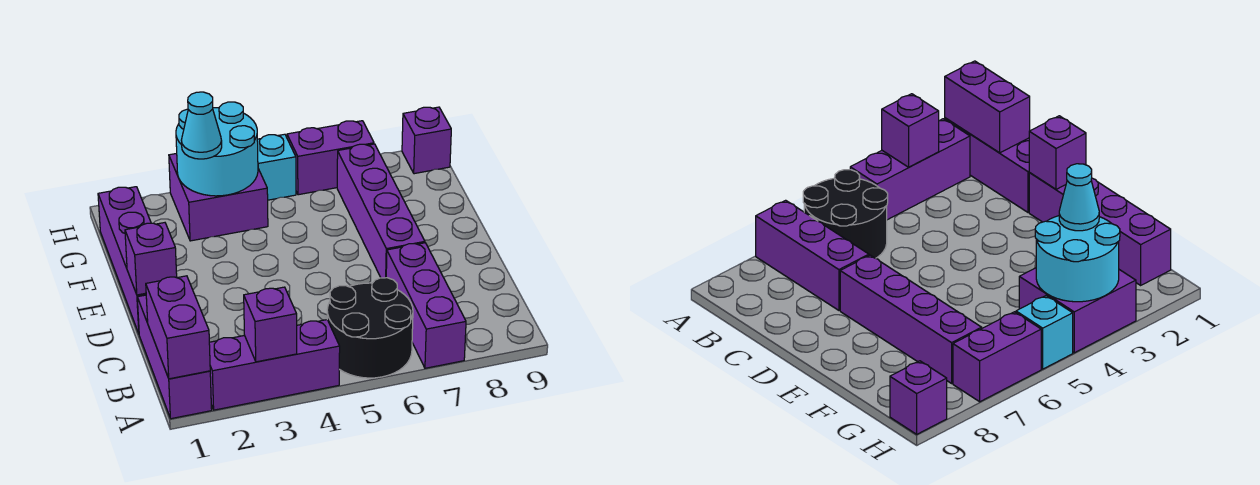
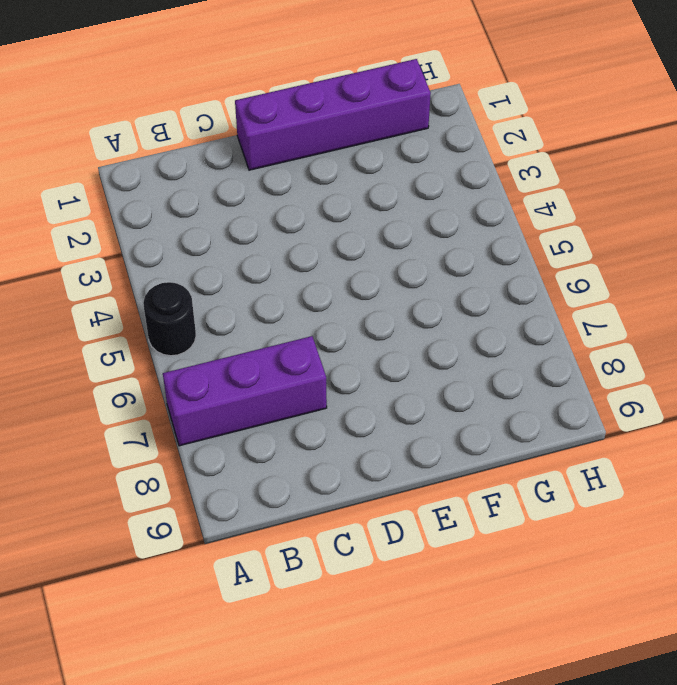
black 1x1 round brick [143,282,196,356] -> black 2x2 round brick [327,278,413,378]
none -> purple 1x3 brick [137,295,212,419]
none -> purple 1x3 brick [209,320,340,410]
none -> purple 1x4 brick [337,144,425,278]

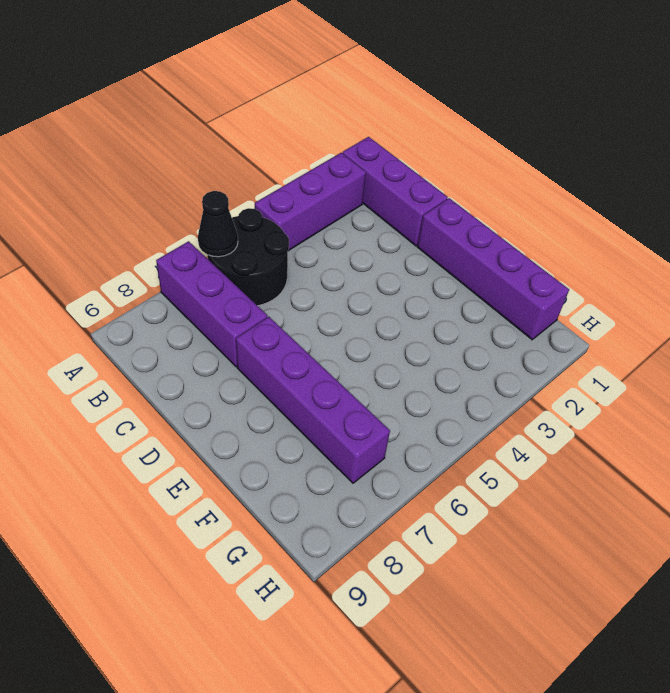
black 1x1 cone [198,191,238,257] -> none
none -> purple 2x2 brick [169,153,268,241]
none -> cyan 1x1 brick [257,134,296,200]
none -> purple 1x2 brick [287,121,374,195]

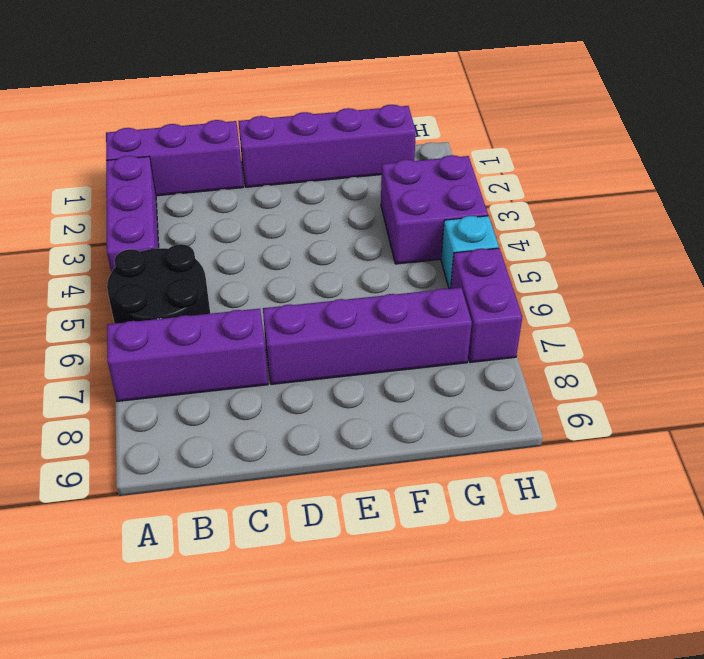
none -> purple 1x1 brick [402,107,451,174]
none -> purple 1x2 brick [146,276,210,379]
none -> purple 1x1 brick [244,287,297,362]

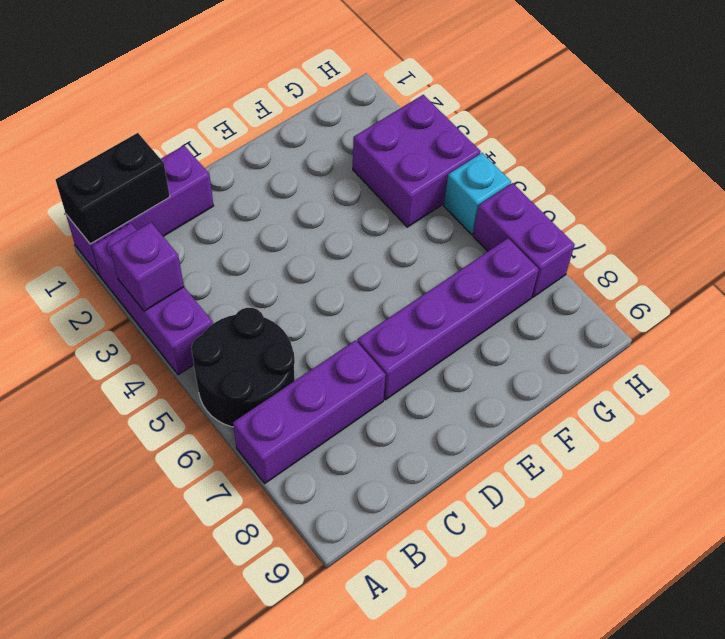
black 1x2 brick [55,133,170,244] -> purple 1x2 brick [146,276,210,379]
none -> purple 1x4 brick [98,187,151,333]
none -> purple 1x1 brick [402,107,451,174]
none -> purple 1x1 brick [125,223,177,295]

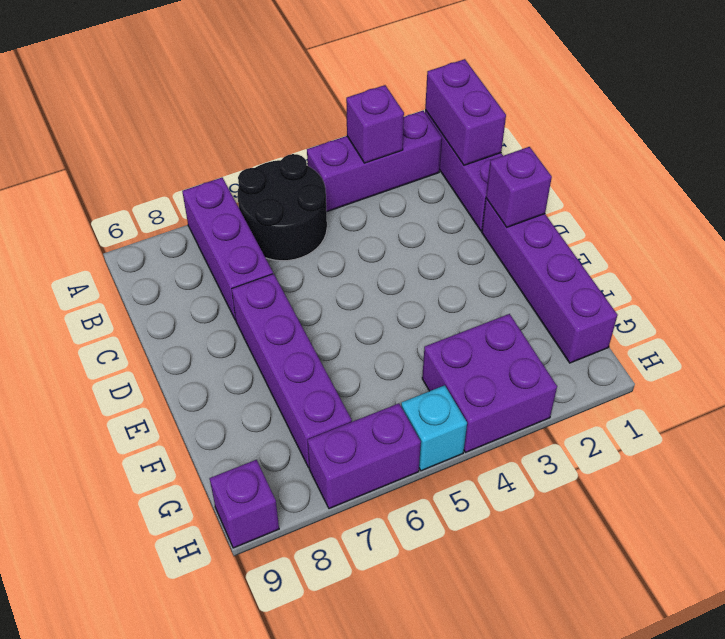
none -> cyan 2x2 round brick [176,102,258,196]
none -> cyan 1x1 cone [181,92,222,159]

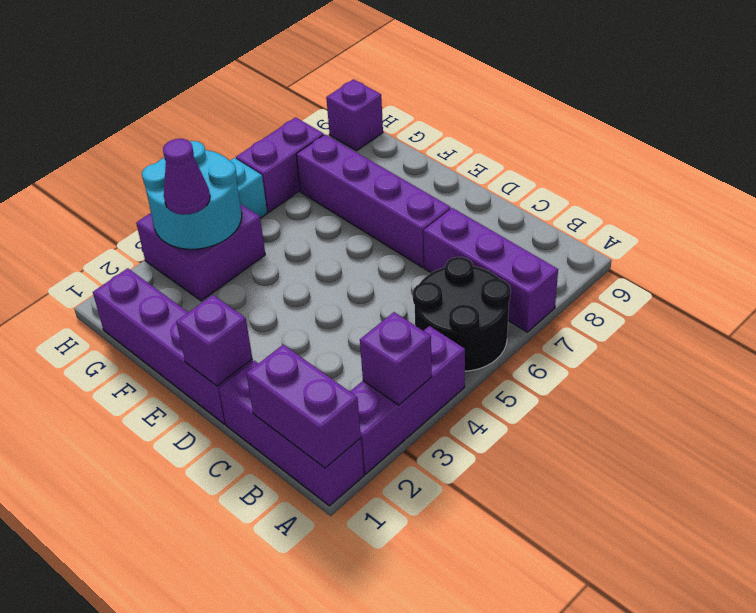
purple 1x1 cone [163,139,210,215] -> cyan 1x1 cone [181,92,222,159]

